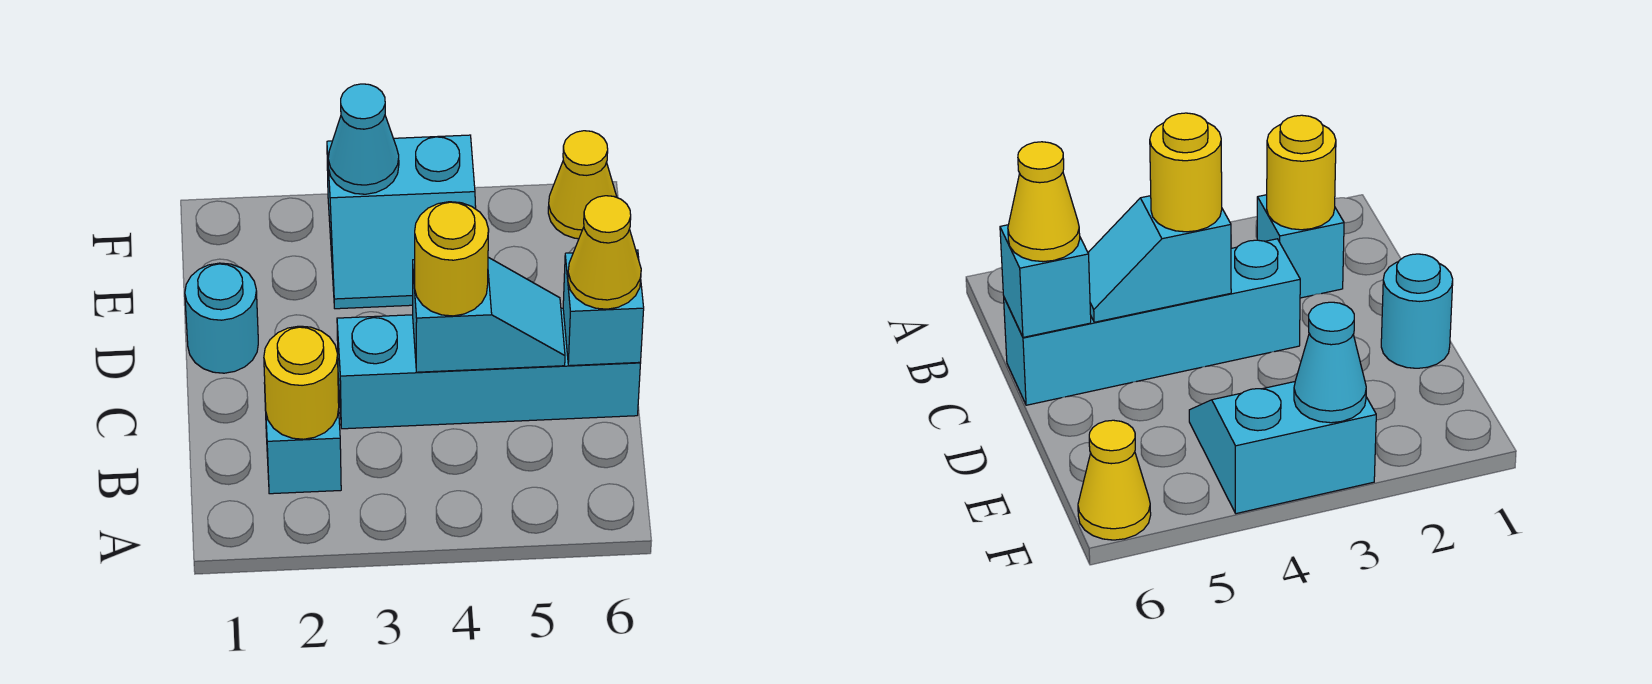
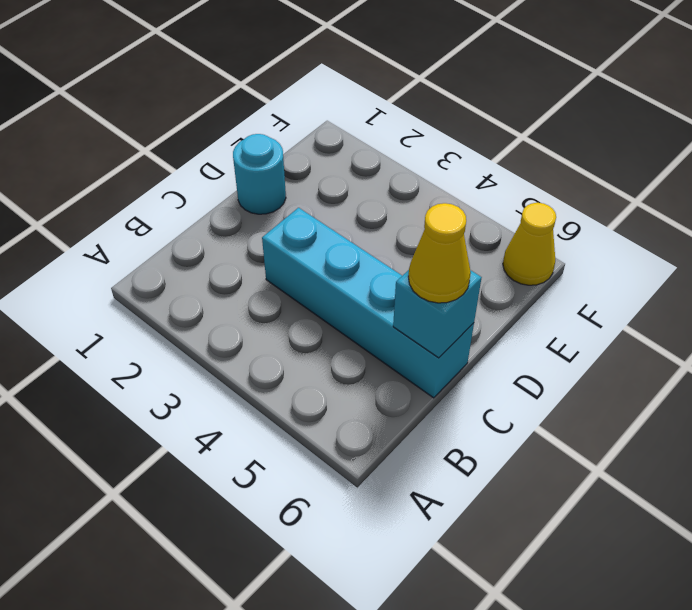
none -> cyan 1x1 brick [265,403,341,494]
none -> cyan 2x2 slope [327,135,476,309]

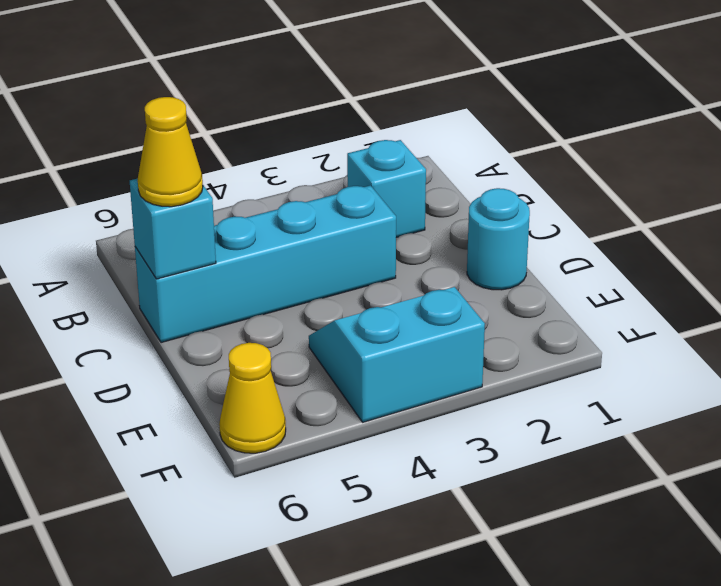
none -> yellow 1x1 round brick [264,326,339,439]
none -> cyan 1x2 slope [413,257,565,372]

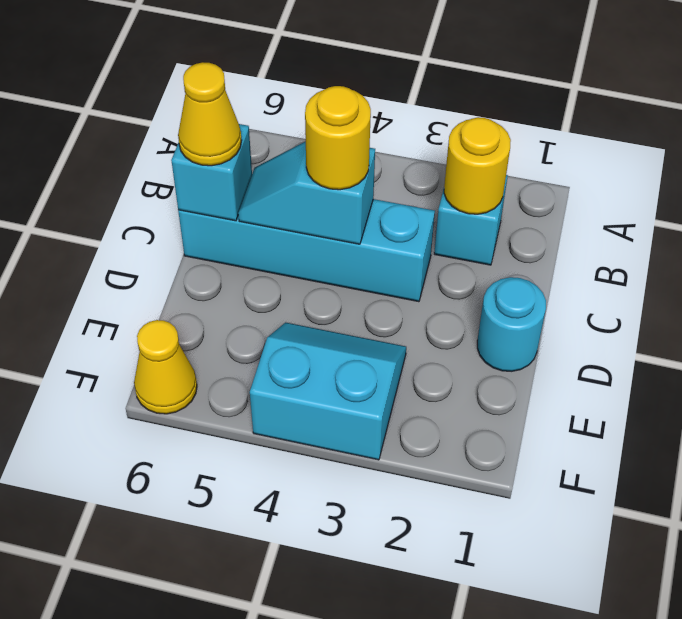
none -> cyan 1x1 cone [328,84,399,194]

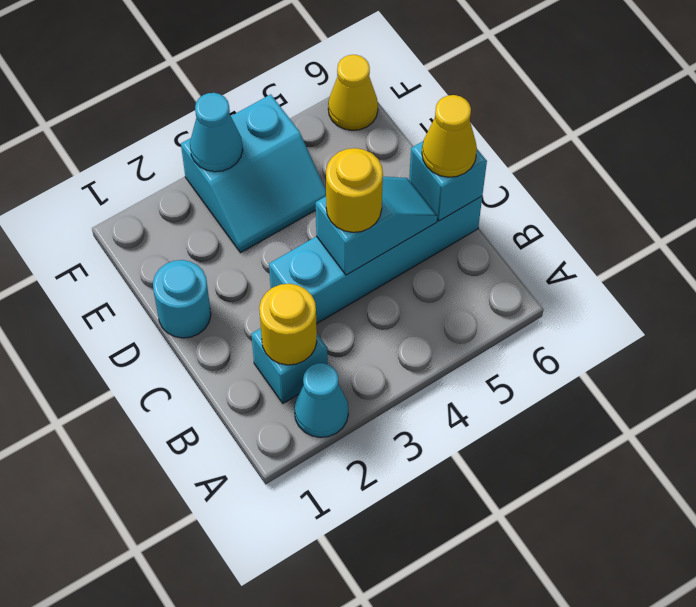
cyan 1x1 cone [294,363,348,438] -> none

